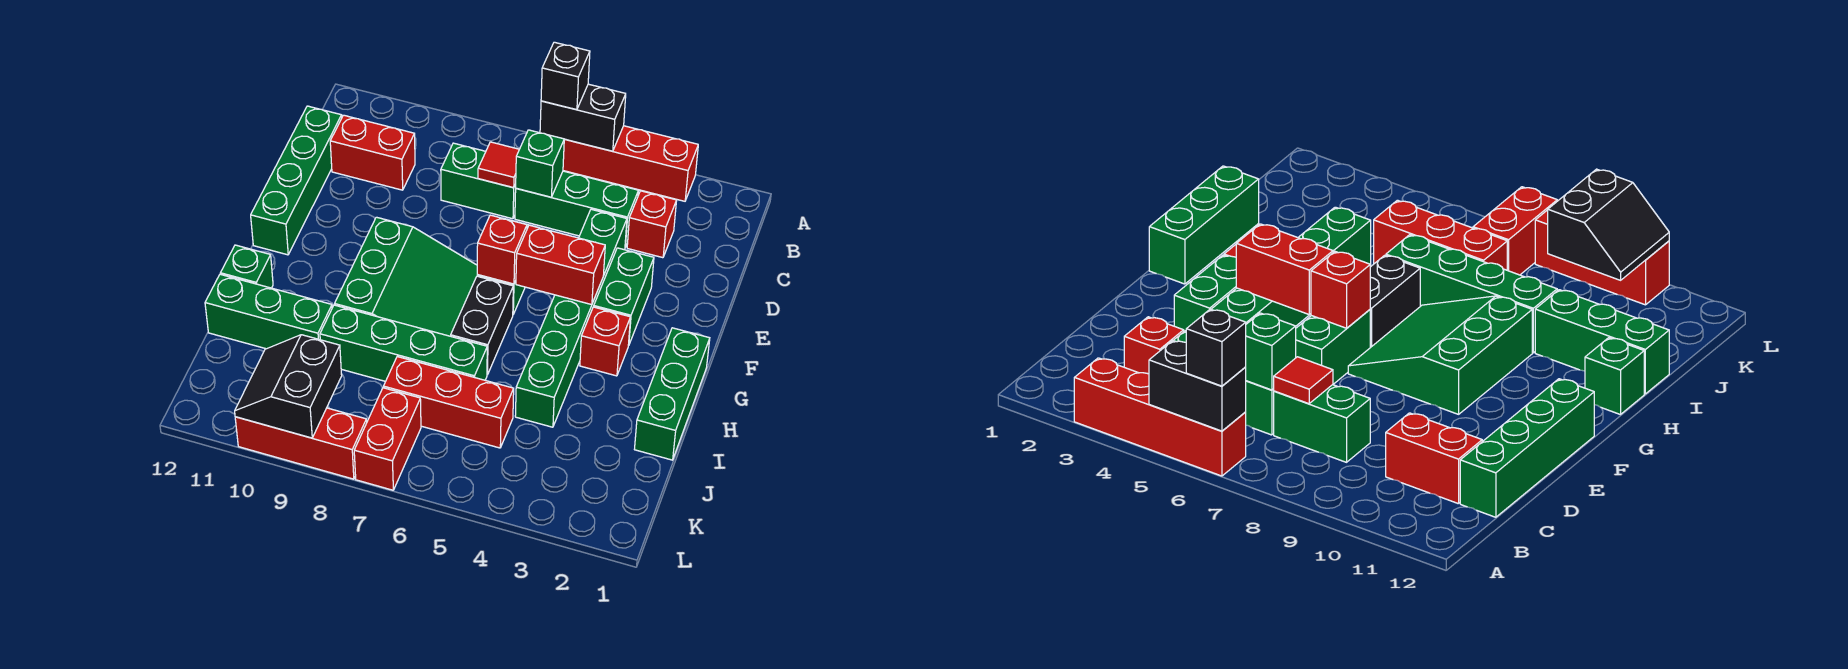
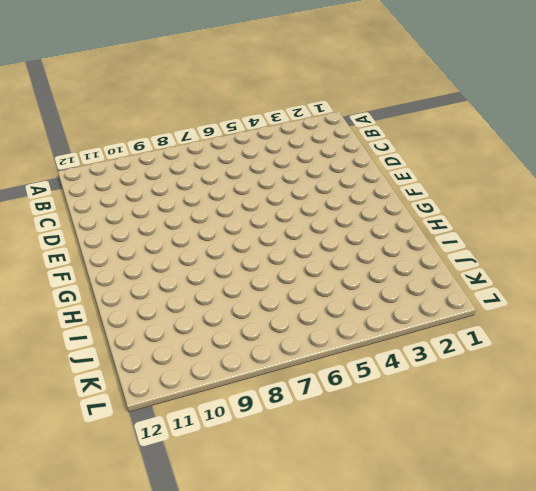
none -> red 1x4 brick [563,126,698,201]
none -> red 1x1 brick [627,191,677,258]
none -> green 1x3 brick [515,171,638,247]

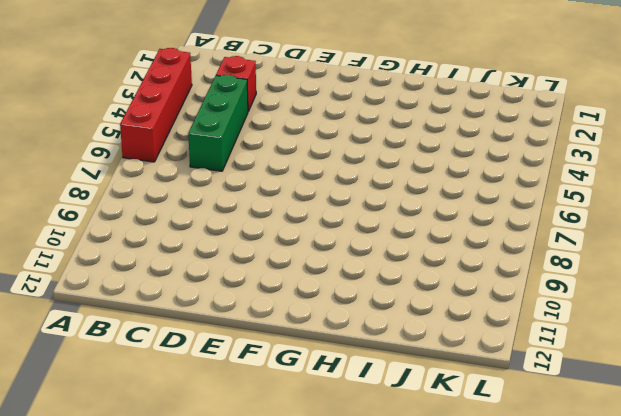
none -> green 1x2 brick [441,143,516,219]
none -> red 1x2 brick [330,115,415,190]
none -> green 1x4 brick [251,106,342,255]

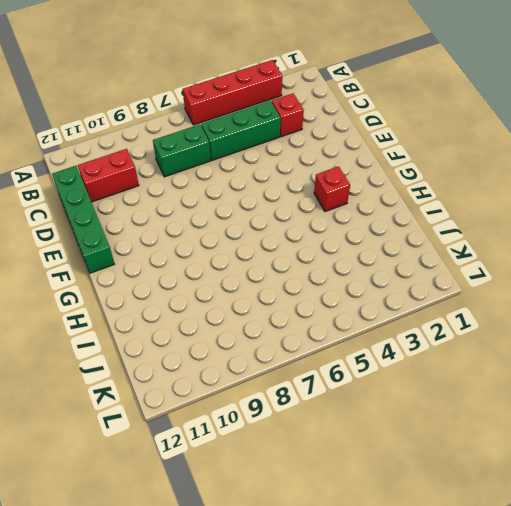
none -> green 1x6 brick [515,209,627,427]
none -> green 1x2 brick [594,248,654,346]
none -> green 1x2 brick [1296,310,1370,384]

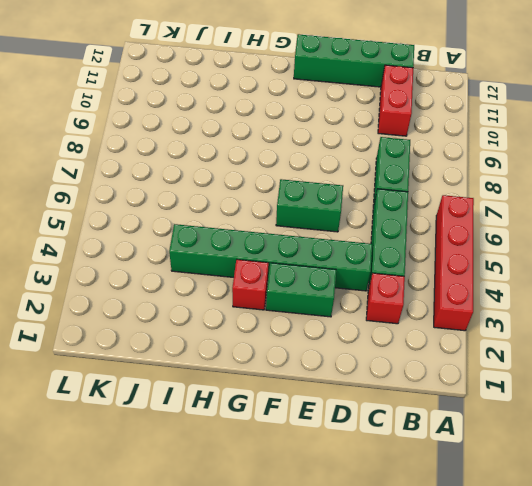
none -> green 3x3 slope [335,217,477,336]
none -> green 1x3 brick [634,328,710,460]
none -> black 1x2 brick [451,276,513,375]

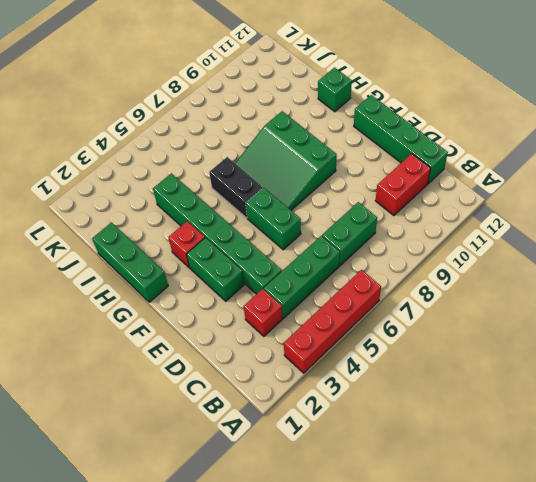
none -> green 1x4 brick [320,305,487,381]
none -> green 1x3 brick [205,274,332,349]
none -> red 1x3 brick [384,357,514,448]

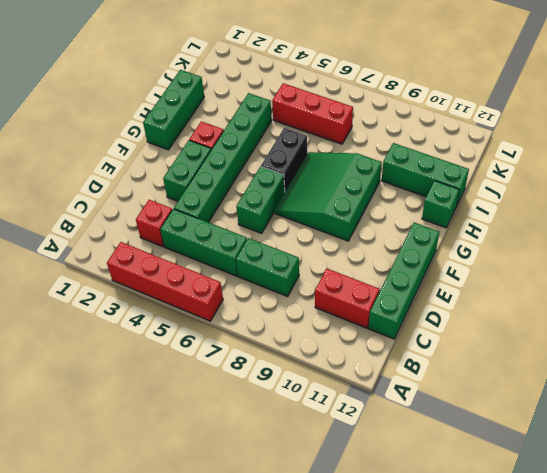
none -> green 1x4 brick [320,305,487,381]
none -> red 1x2 brick [354,388,421,490]
none -> red 1x3 brick [235,408,367,479]

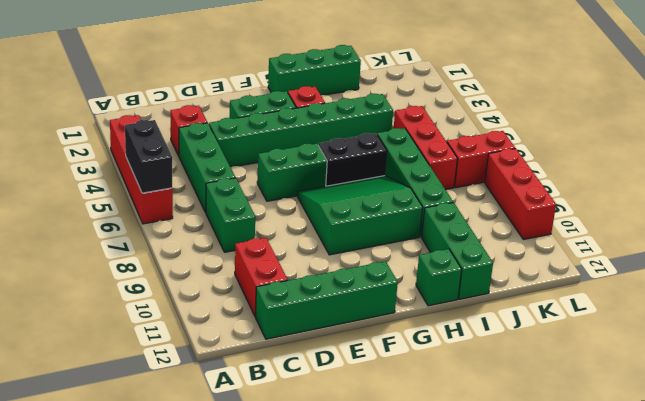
none -> green 1x1 brick [516,130,564,197]
none -> red 1x1 tile [478,142,519,188]
none -> red 1x2 brick [516,225,605,305]

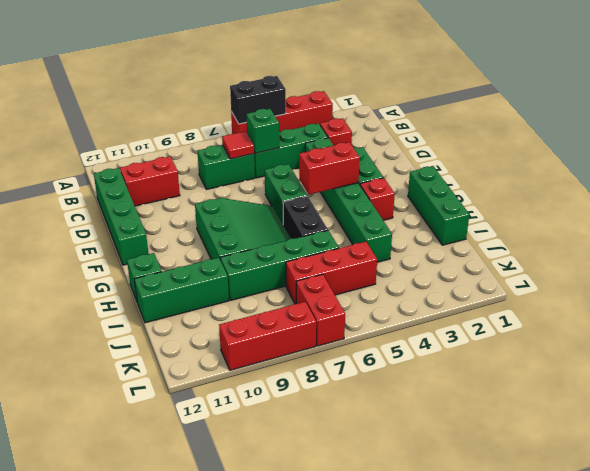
none -> red 1x1 brick [477,215,527,284]
none -> black 2x2 slope [235,335,342,438]
none -> black 1x1 brick [541,42,590,110]

